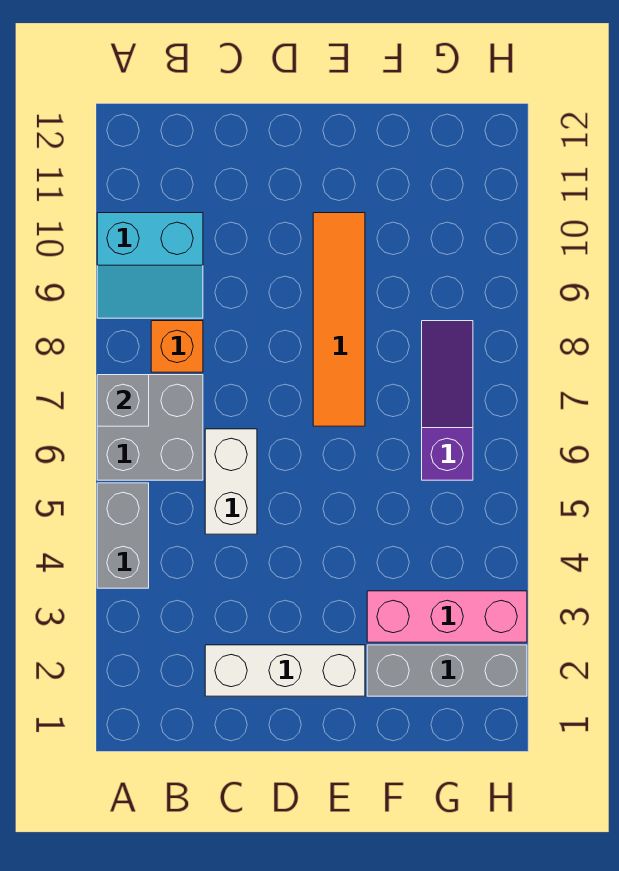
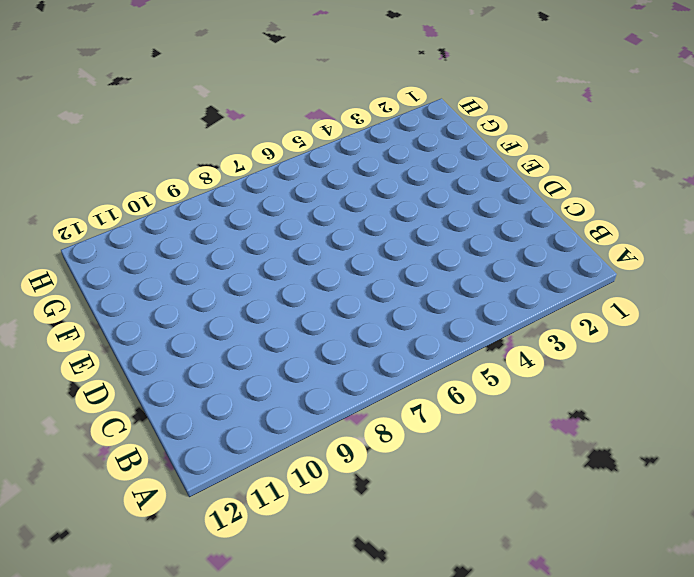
none -> grey 1x2 brick [97,483,149,588]
none -> grey 2x2 brick [97,375,203,480]

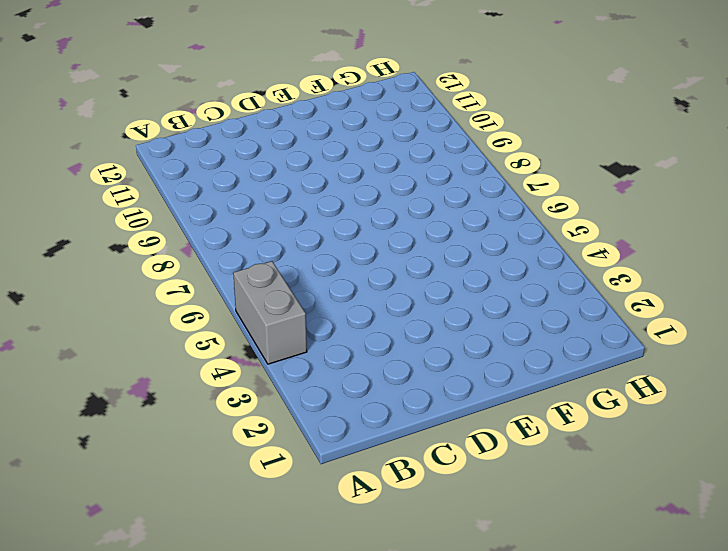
none -> grey 2x2 brick [97,375,203,480]
none -> cyan 2x2 slope [97,213,203,318]

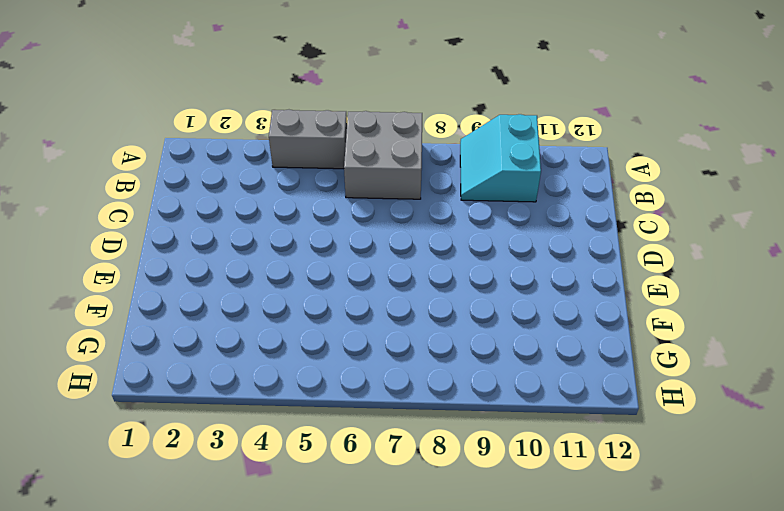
none -> orange 1x1 brick [151,321,203,372]
none -> white 1x3 brick [205,645,365,696]

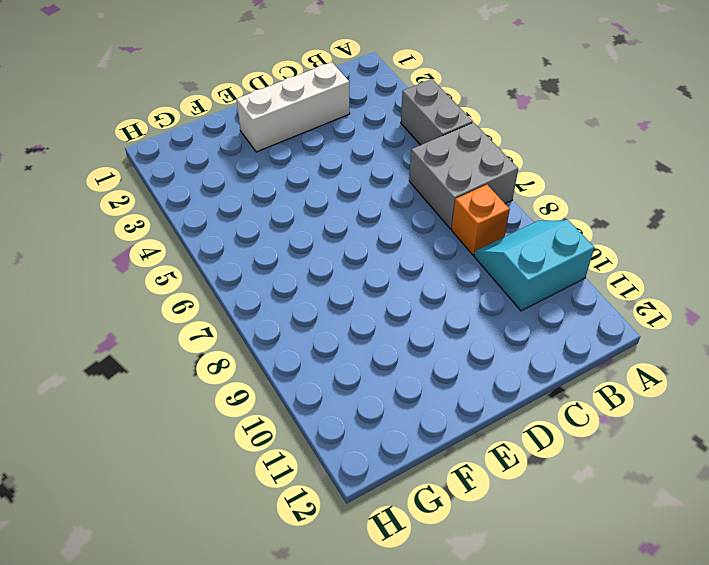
none -> white 1x2 brick [205,429,257,534]
none -> orange 1x4 tile [313,213,365,426]

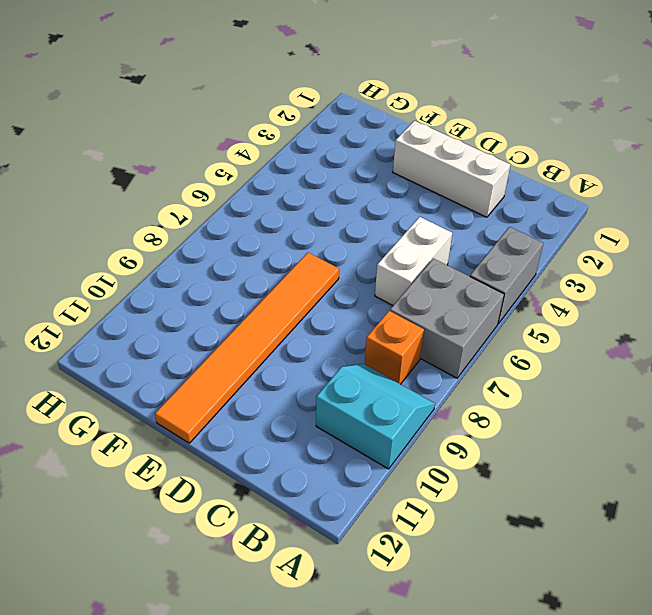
orange 1x6 tile [155,253,339,443] -> orange 1x4 tile [313,213,365,426]
none -> grey 1x3 brick [367,645,527,696]
none -> pink 1x3 brick [367,591,527,642]

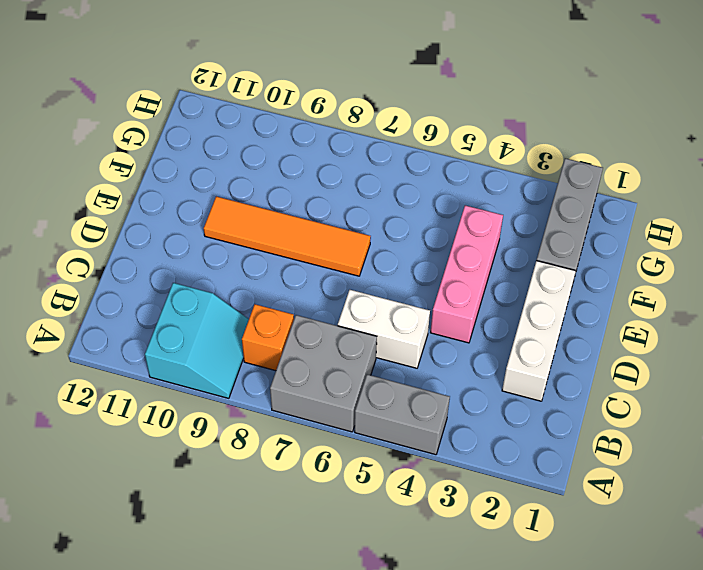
pink 1x3 brick [430,205,503,343] -> pink 1x3 brick moved to [367,591,527,642]
none -> purple 1x3 slope [422,321,473,480]
none -> grey 1x1 brick [97,375,149,426]

